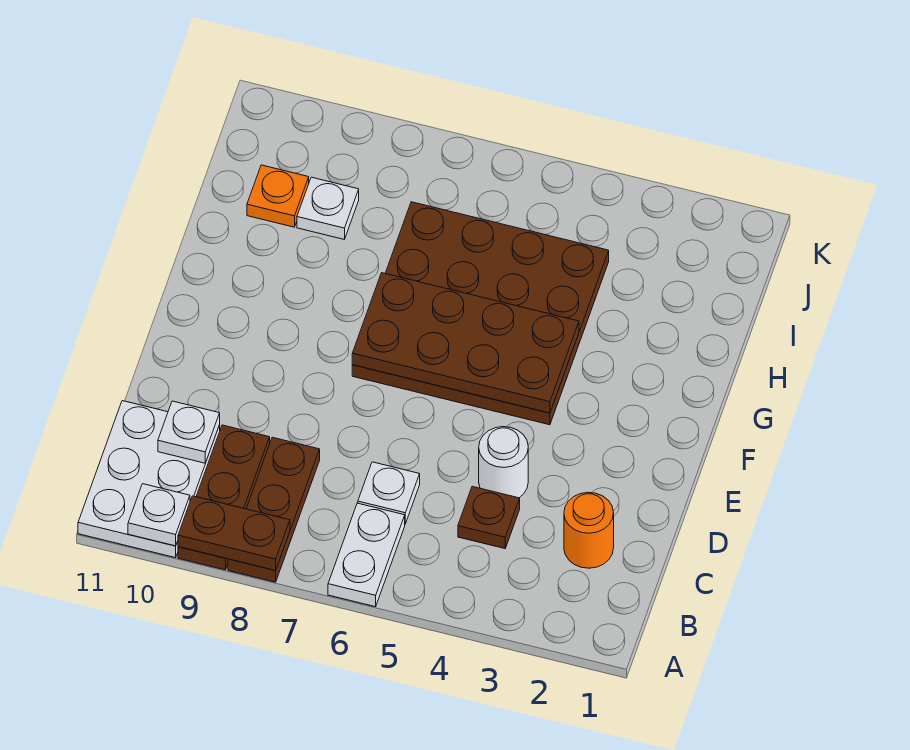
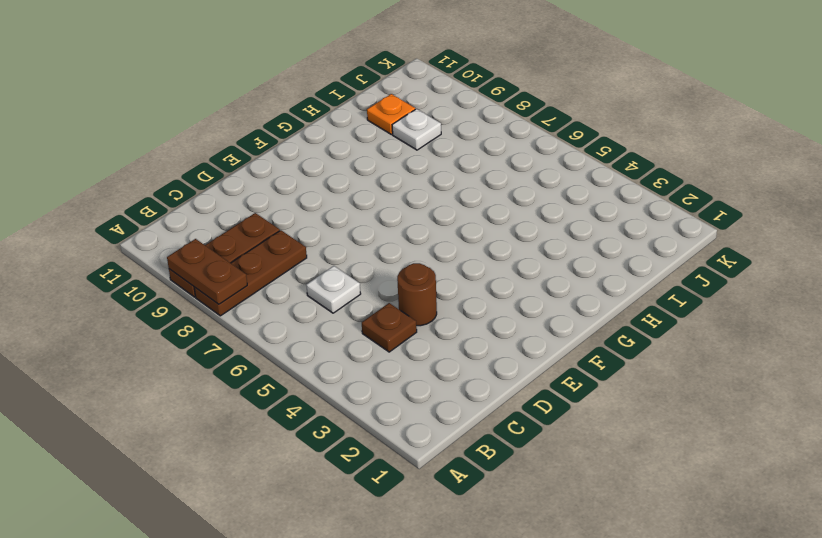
brown 1x1 round brick [397,263,437,326] -> white 1x1 round brick [479,427,528,498]
none -> white 1x2 plate [328,503,405,607]
none -> white 2x3 plate [78,401,220,558]
none -> orange 1x1 round brick [564,492,614,568]

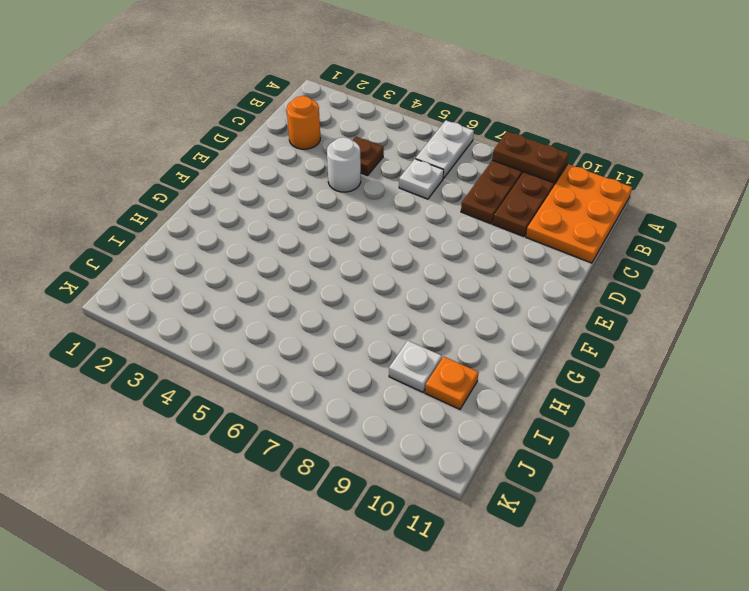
orange 2x3 plate [526,164,632,263] -> white 2x3 plate [78,401,220,558]
none -> brown 4x4 plate [352,202,609,425]
none -> white 1x1 plate [128,484,190,546]
none -> white 1x1 plate [158,401,220,463]

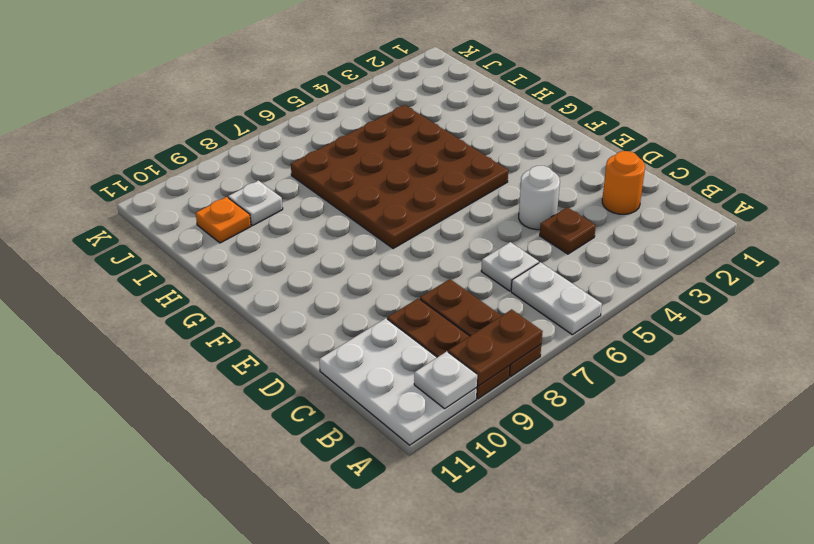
none -> white 1x1 plate [158,401,220,463]
none -> brown 2x4 plate [352,273,579,413]

